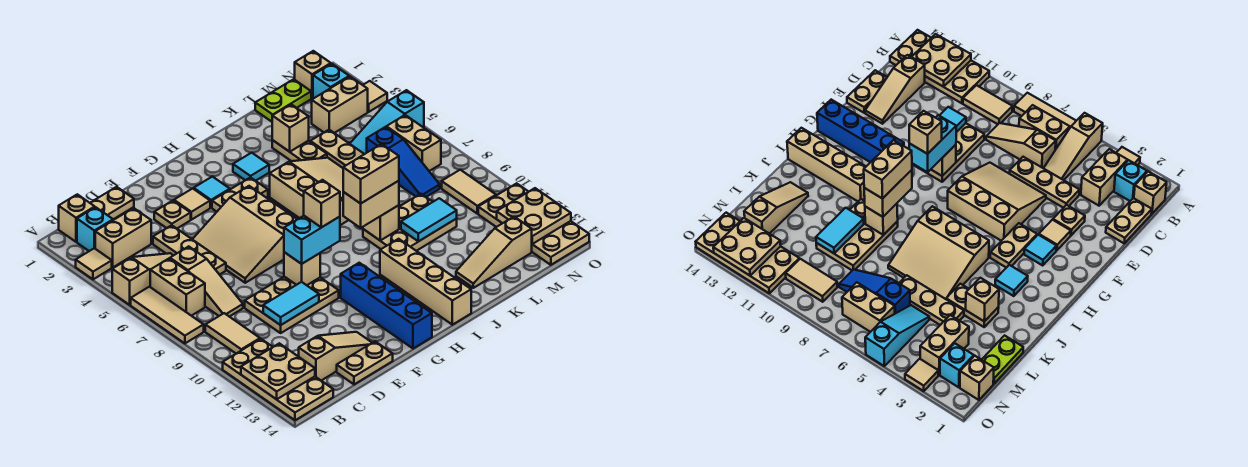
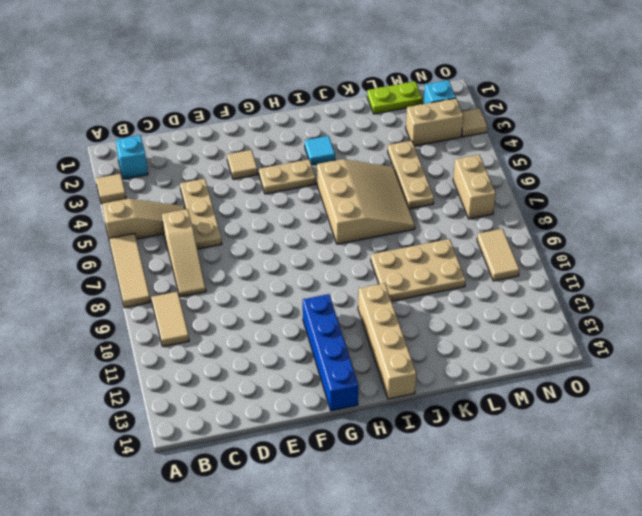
none -> tan 2x4 plate [223,339,333,420]
none -> tan 1x1 brick [59,194,95,242]
none -> tan 1x2 brick [95,208,151,267]
none -> tan 1x2 brick [150,259,205,316]

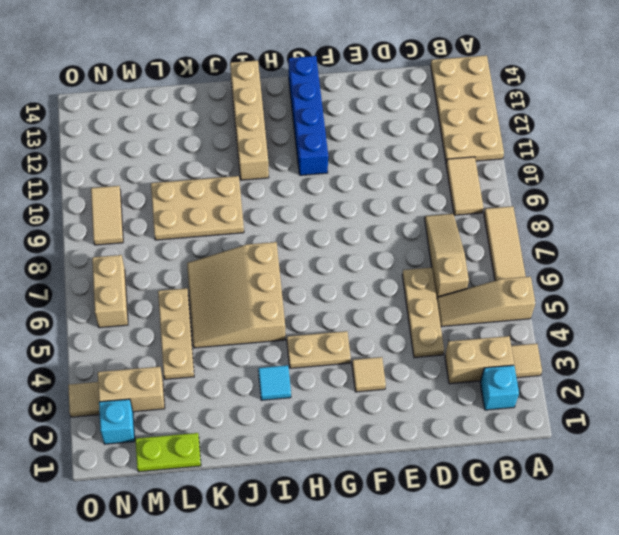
none -> tan 1x1 brick [59,194,95,242]
none -> tan 1x2 brick [150,259,205,316]
none -> tan 1x2 plate [91,187,134,219]
none -> tan 1x3 slope [299,332,372,381]

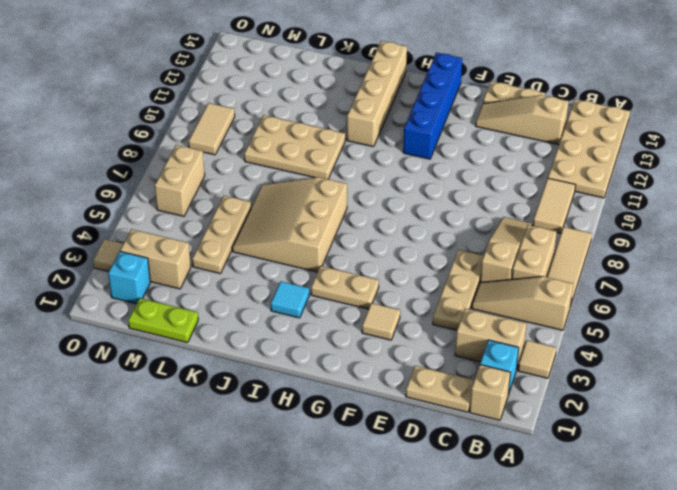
none -> tan 2x3 plate [245,277,339,333]
none -> tan 1x1 plate [154,201,191,229]
none -> tan 3x3 slope [192,186,297,283]
none -> cyan 1x1 tile [194,177,230,208]

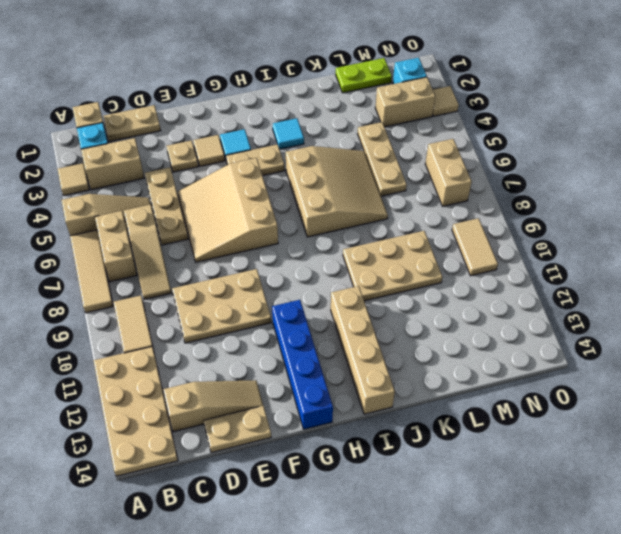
none -> tan 1x2 plate [272,140,327,161]
none -> tan 1x3 slope [456,217,532,288]
none -> cyan 1x3 slope [350,90,424,154]
none -> blue 1x3 slope [367,127,440,197]

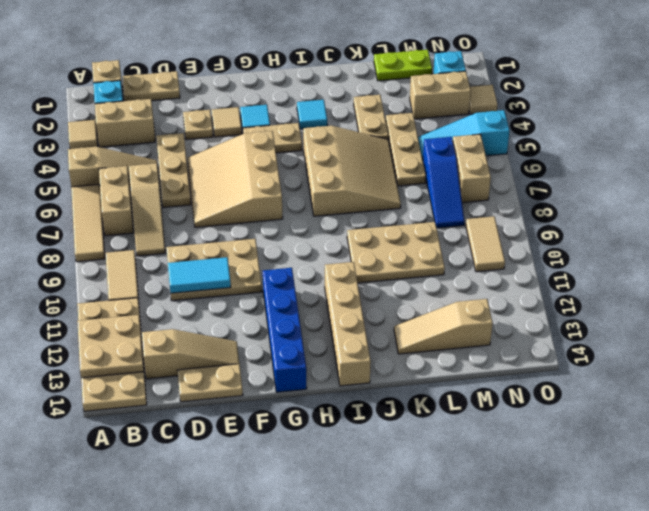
none -> tan 1x1 brick [295,51,331,98]
none -> tan 2x4 plate [478,183,589,265]
none -> tan 1x1 brick [284,252,320,285]
none -> tan 1x1 brick [363,205,399,240]

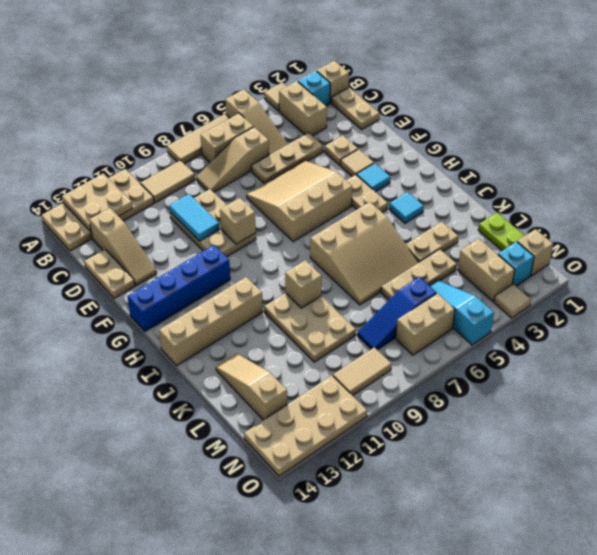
none -> tan 1x1 brick [272,104,309,152]
none -> cyan 1x2 tile [401,198,457,242]
none -> tan 2x2 plate [497,188,571,244]
none -> cyan 1x2 brick [284,216,340,264]

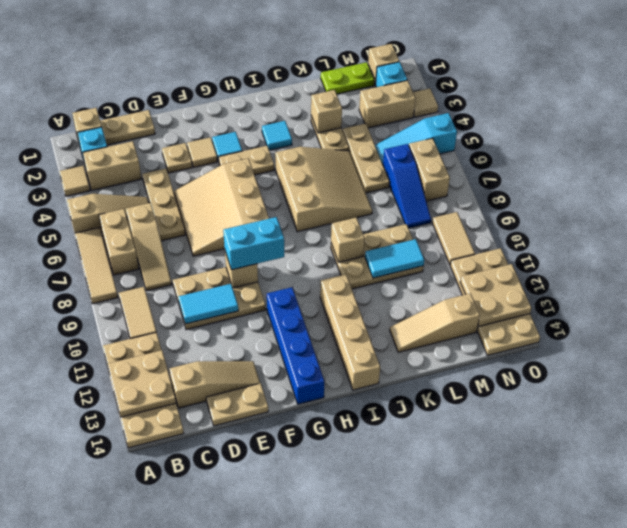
none -> tan 1x2 brick [343,181,399,228]
none -> tan 1x1 brick [304,180,340,227]
none -> tan 1x2 brick [343,144,399,204]

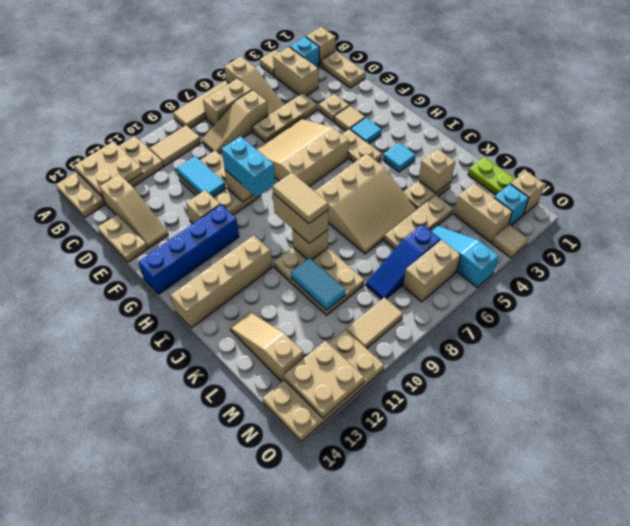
tan 1x1 brick [186,190,220,224] -> tan 1x1 brick moved to [304,180,340,227]
tan 1x2 tile [272,173,328,224] -> tan 1x2 brick [343,144,399,204]

